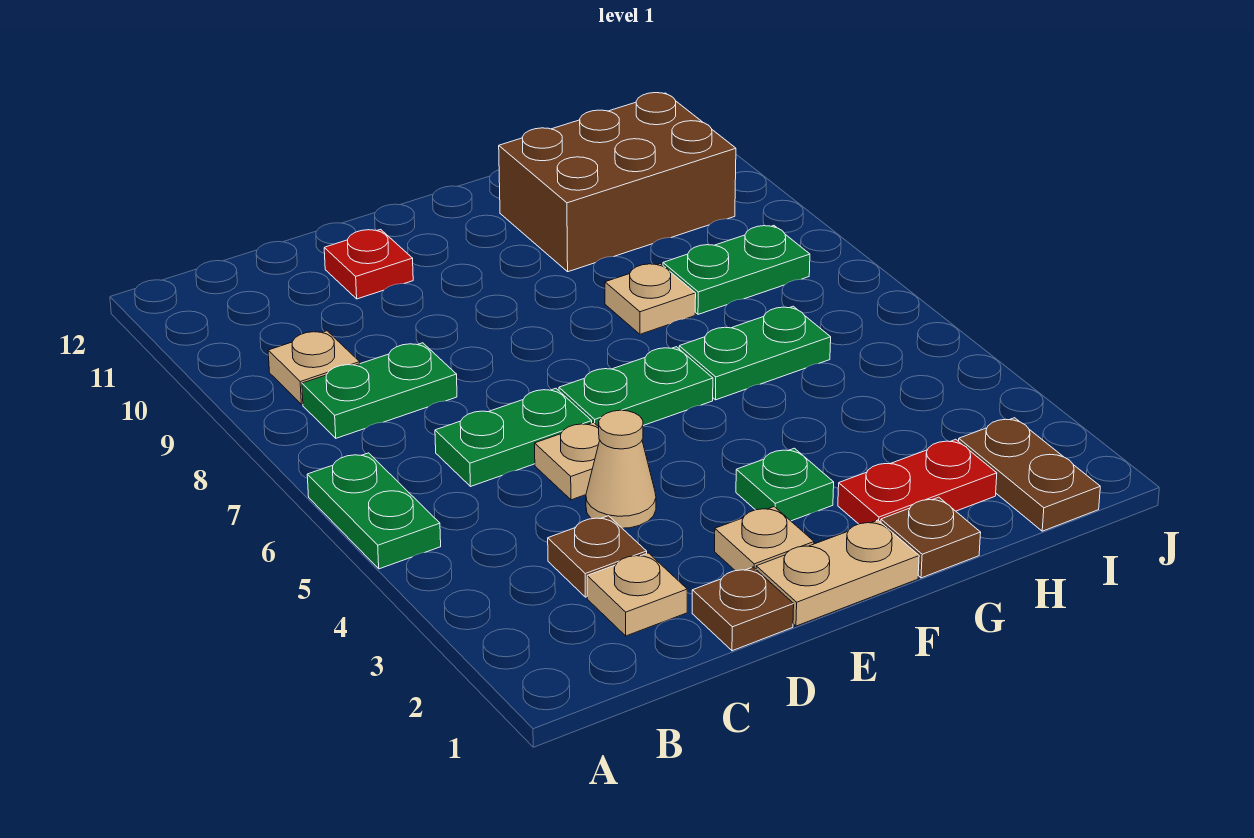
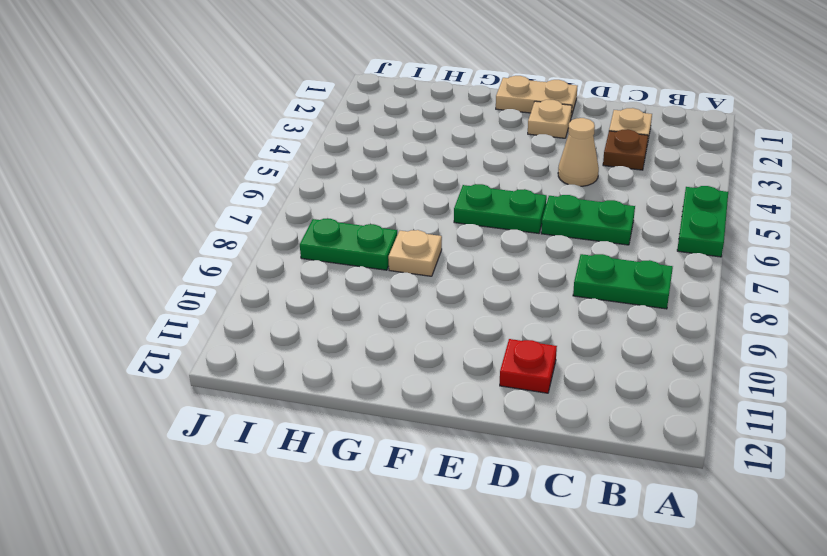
none -> tan 1x1 plate [268,331,360,404]
none -> brown 1x1 plate [692,567,794,651]
none -> tan 1x1 plate [535,422,600,500]

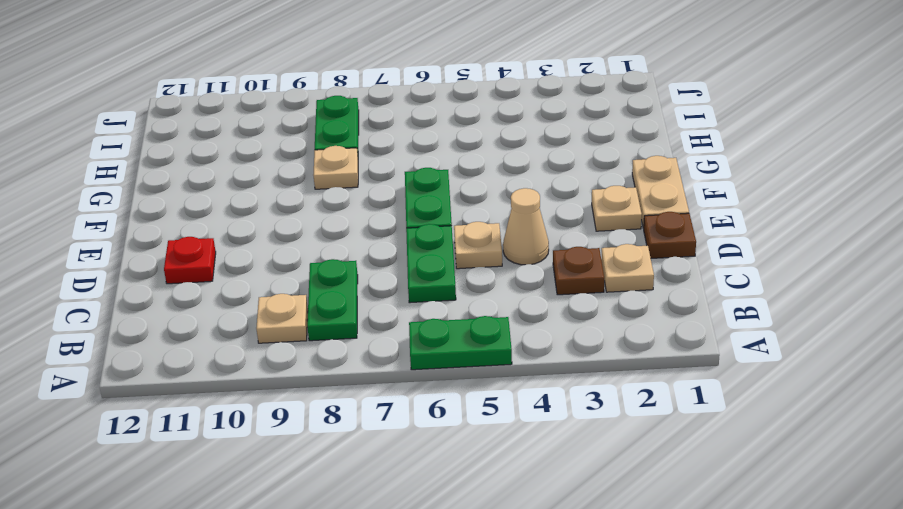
none -> green 1x1 plate [736,448,834,521]
none -> brown 1x1 plate [881,497,981,578]
none -> red 1x2 plate [838,439,997,524]

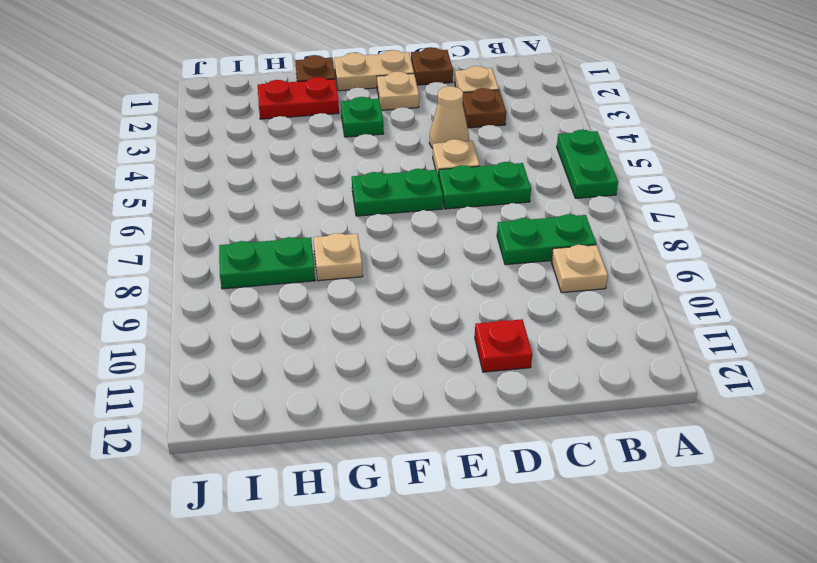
none -> green 1x2 plate [679,306,831,400]
none -> brown 2x3 brick [499,93,736,272]
none -> brown 1x2 plate [959,418,1100,531]

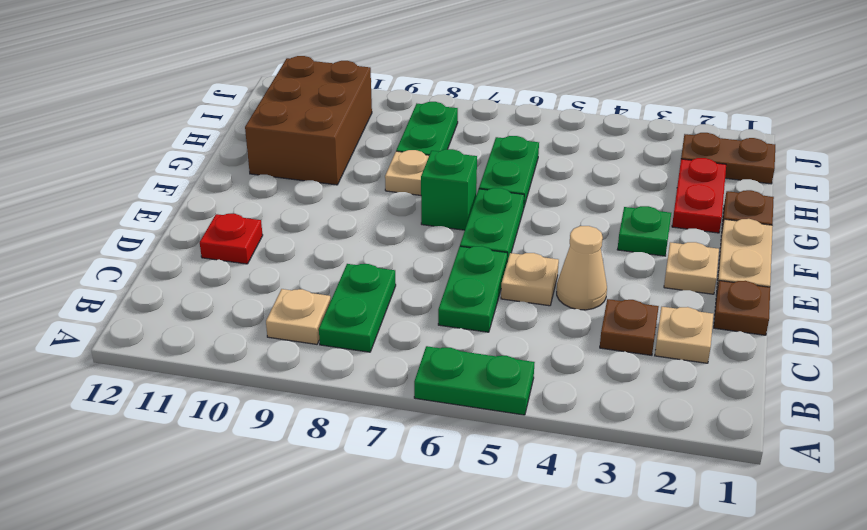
green 1x1 brick [421,149,477,230] -> none

